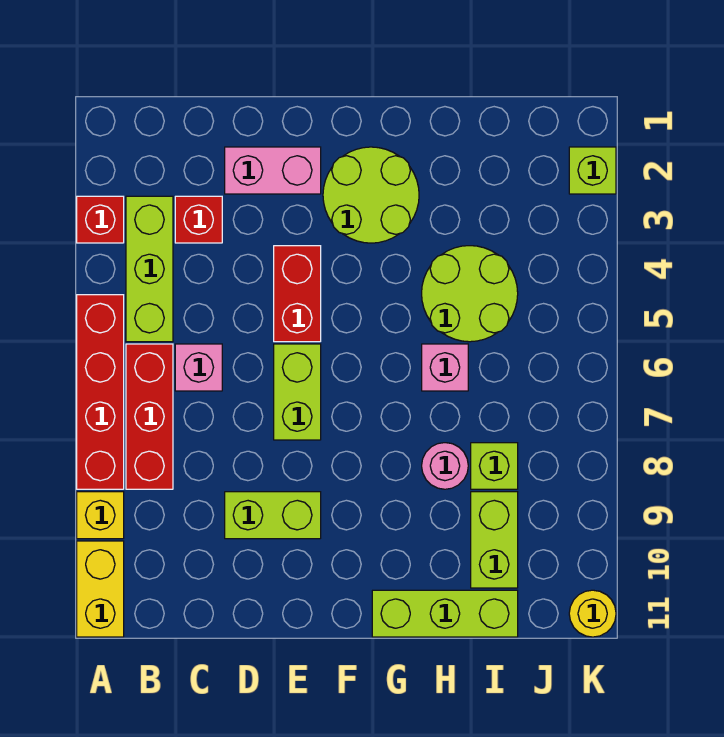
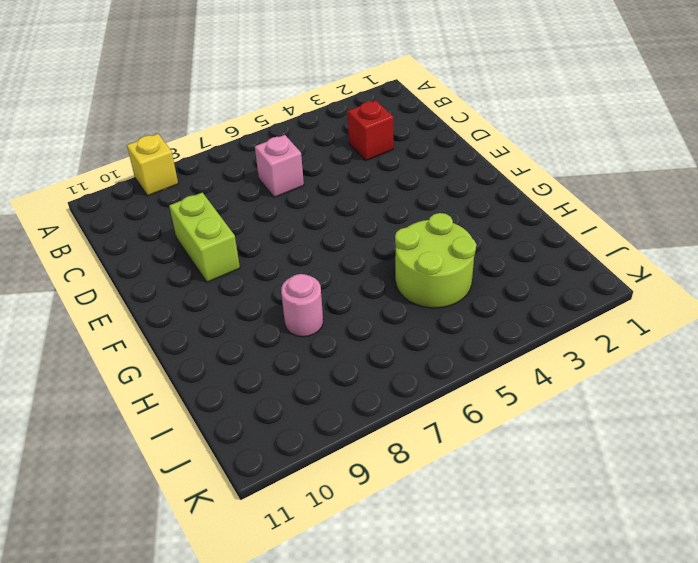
none -> red 1x1 brick [77,196,124,243]
none -> red 1x4 brick [77,295,124,489]
none -> yellow 1x2 brick [77,541,124,637]

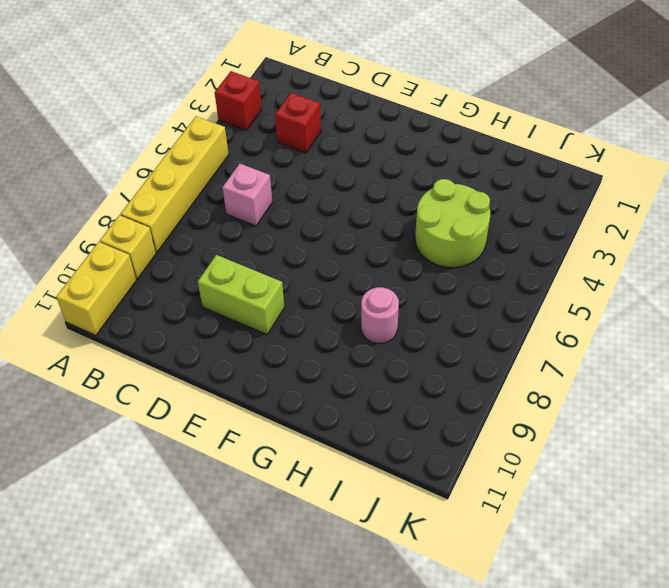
yellow 1x4 brick [120,116,229,252] -> red 1x4 brick [77,295,124,489]
none -> lime 1x3 brick [126,196,173,342]
none -> red 1x3 brick [126,344,173,489]
none -> pink 1x2 brick [225,147,321,194]

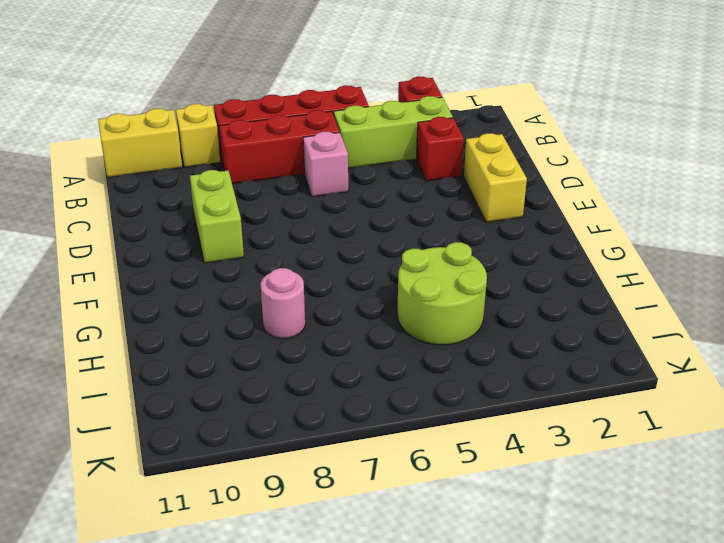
yellow 1x2 brick [464,133,527,222] -> pink 1x2 brick [225,147,321,194]
none -> red 1x2 brick [274,246,321,342]
none -> lime 1x2 brick [274,344,321,440]
none -> lime 2x2 round brick [323,147,419,243]

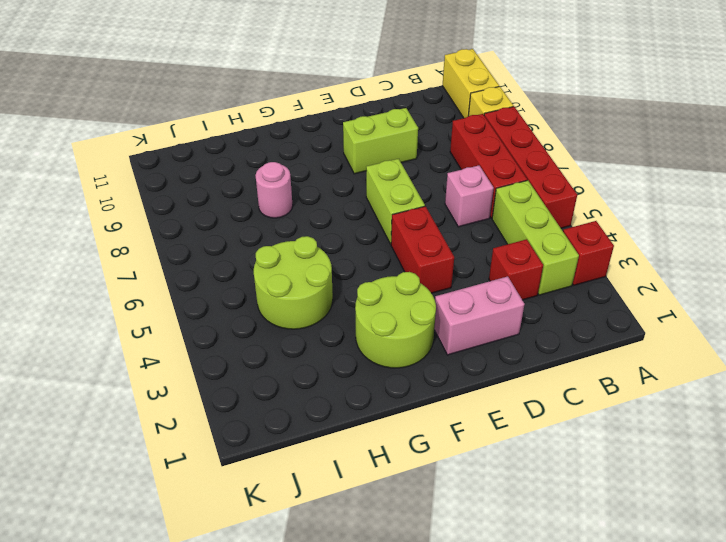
none -> lime 1x3 brick [372,590,518,637]
none -> pink 1x1 brick [422,344,468,391]
none -> lime 1x1 brick [471,443,518,489]

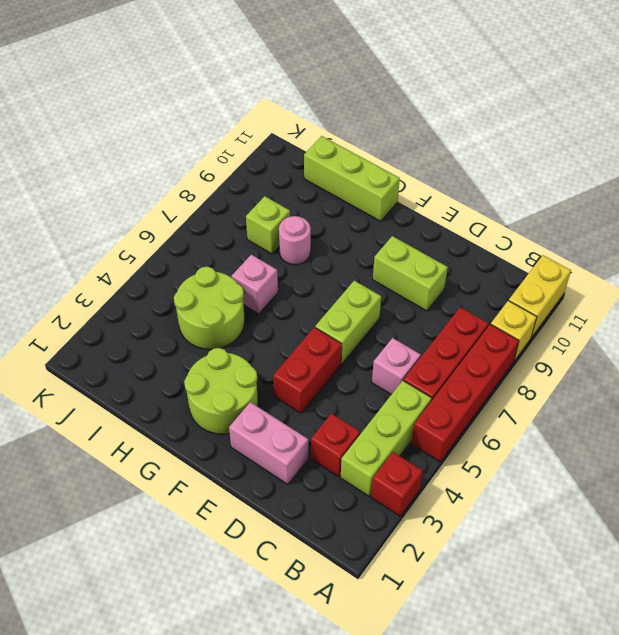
none -> lime 1x2 brick [471,492,518,588]
none -> lime 1x1 brick [569,147,616,194]
none -> yellow 1x1 round brick [569,590,616,637]

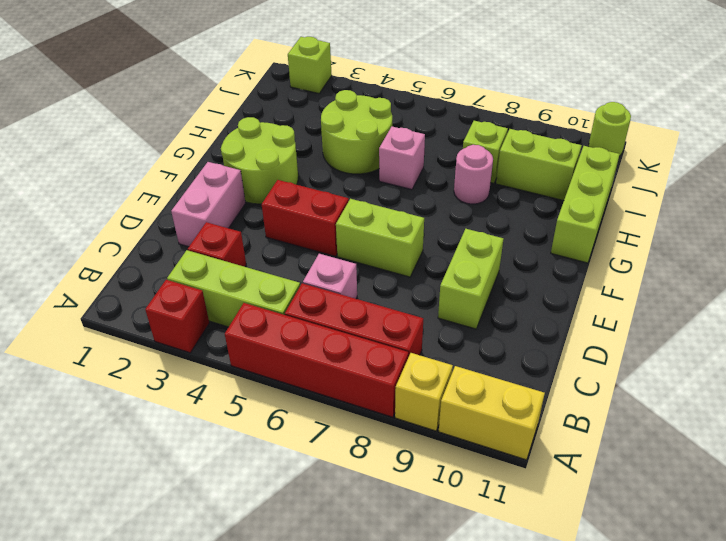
lime 1x1 round brick [588,102,631,156] -> yellow 1x1 round brick [569,590,616,637]

